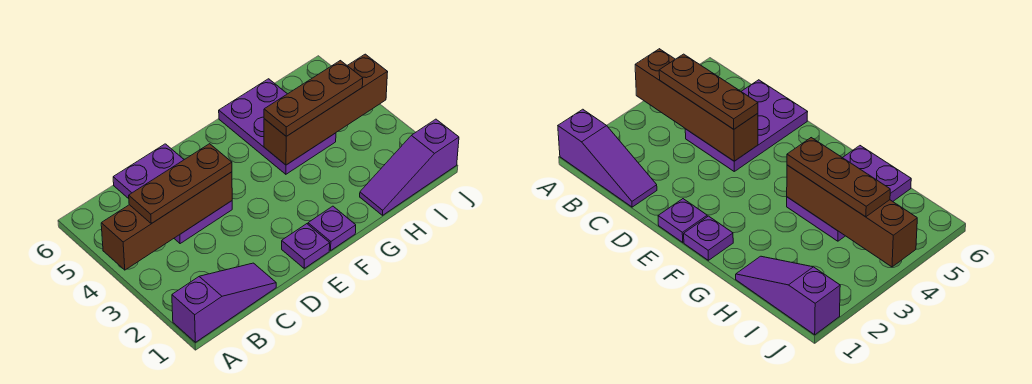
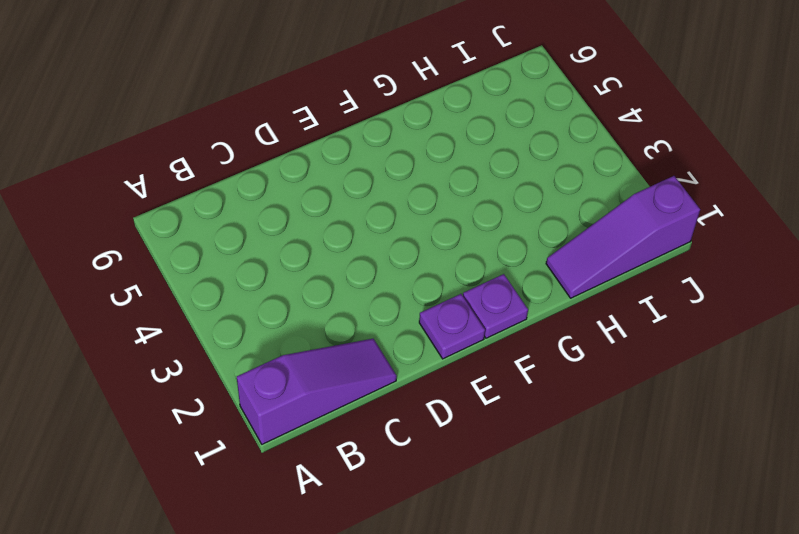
none -> purple 2x3 plate [113,144,232,244]
none -> purple 2x3 plate [219,79,336,174]

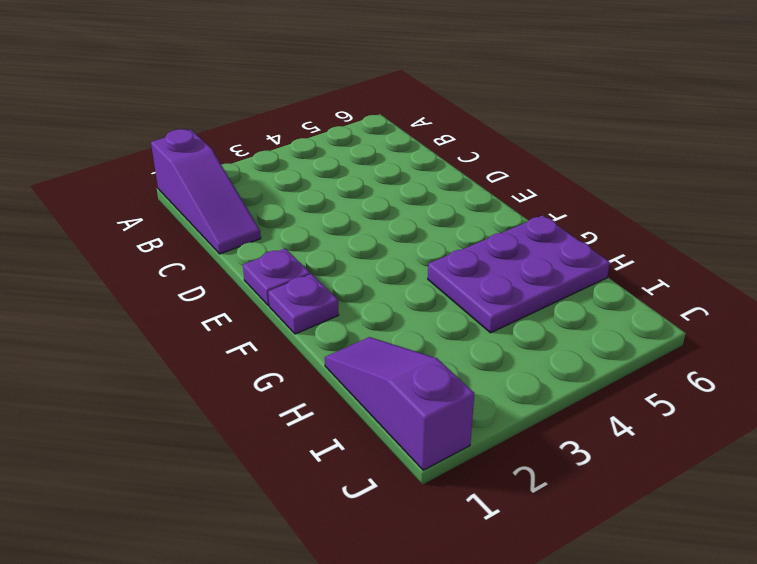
none -> purple 2x3 plate [113,144,232,244]
none -> brown 1x4 brick [101,172,232,270]

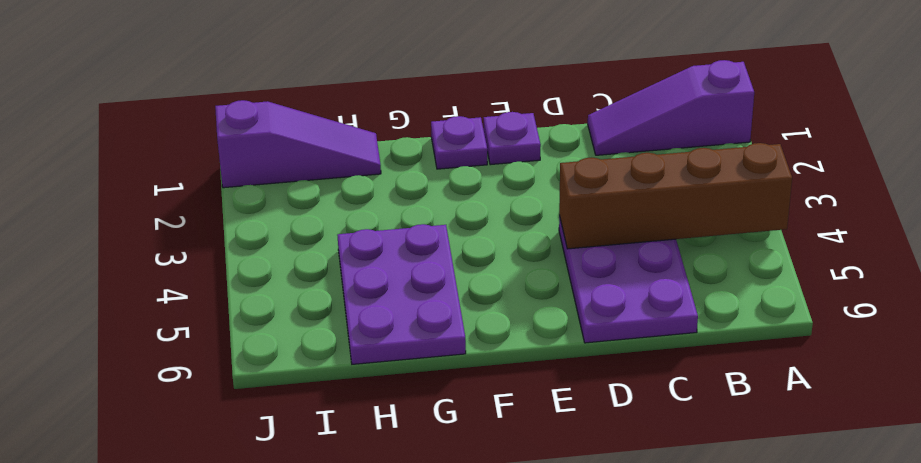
none -> brown 1x4 brick [264,54,388,165]
none -> brown 1x3 plate [129,144,232,224]

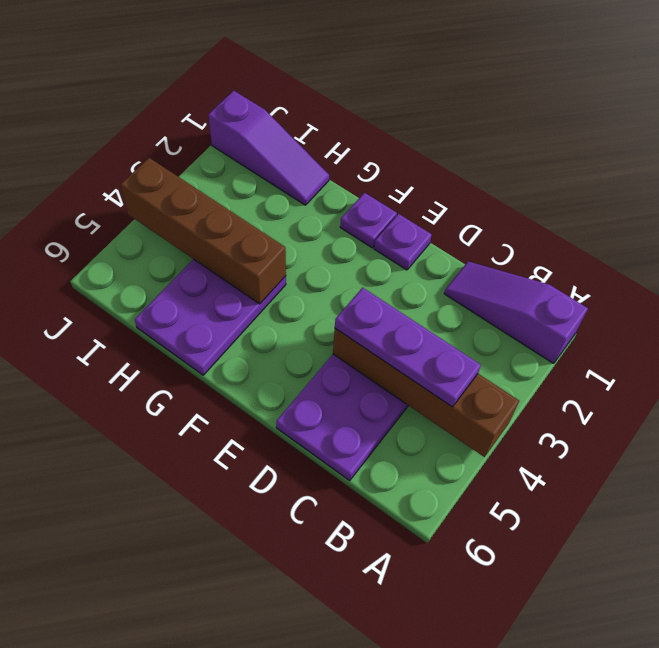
purple 1x3 plate [335,288,481,407] -> brown 1x3 plate [129,144,232,224]
none -> brown 1x3 plate [264,61,363,136]

